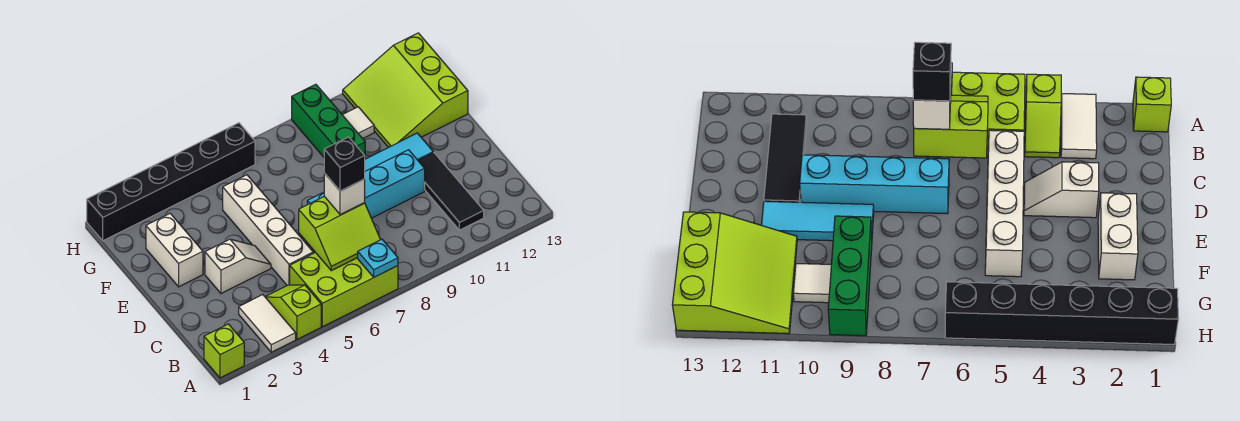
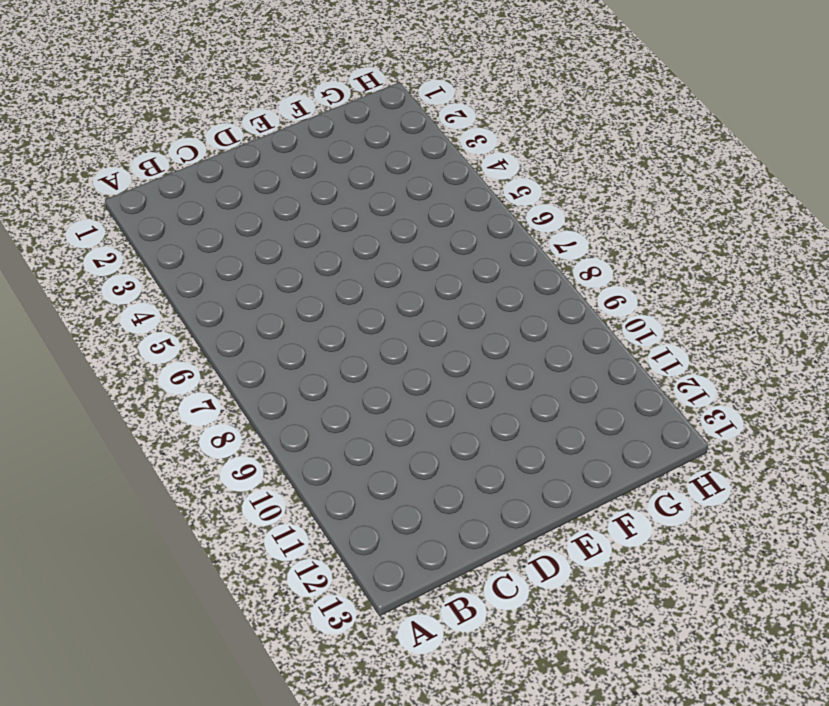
none -> lime 1x1 brick [204,324,244,378]
none -> white 1x2 tile [239,295,296,352]
none -> lime 1x2 slope [265,285,321,339]

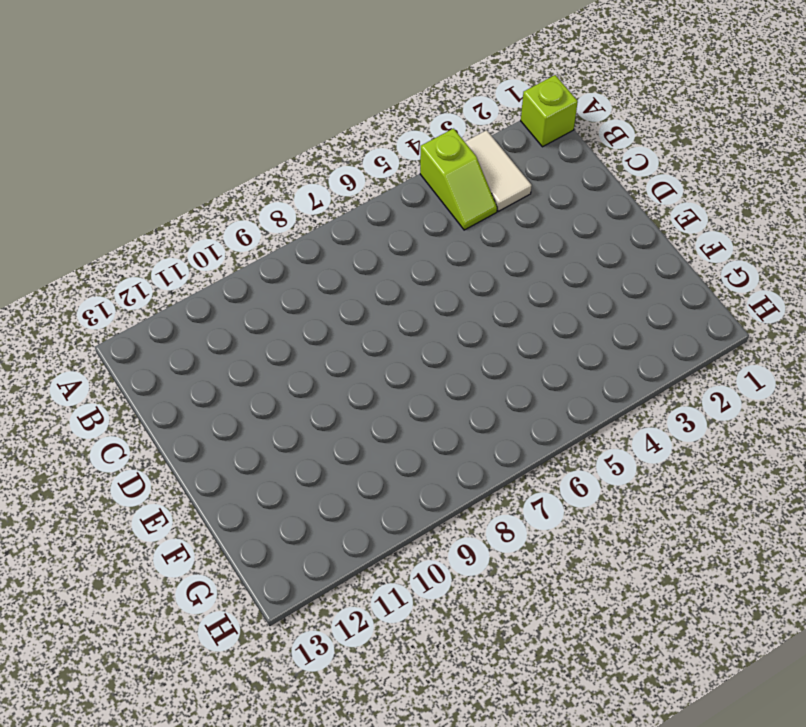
none -> lime 2x3 brick [290,252,398,327]
none -> black 1x3 tile [418,153,484,230]
none -> white 1x4 brick [223,175,313,285]

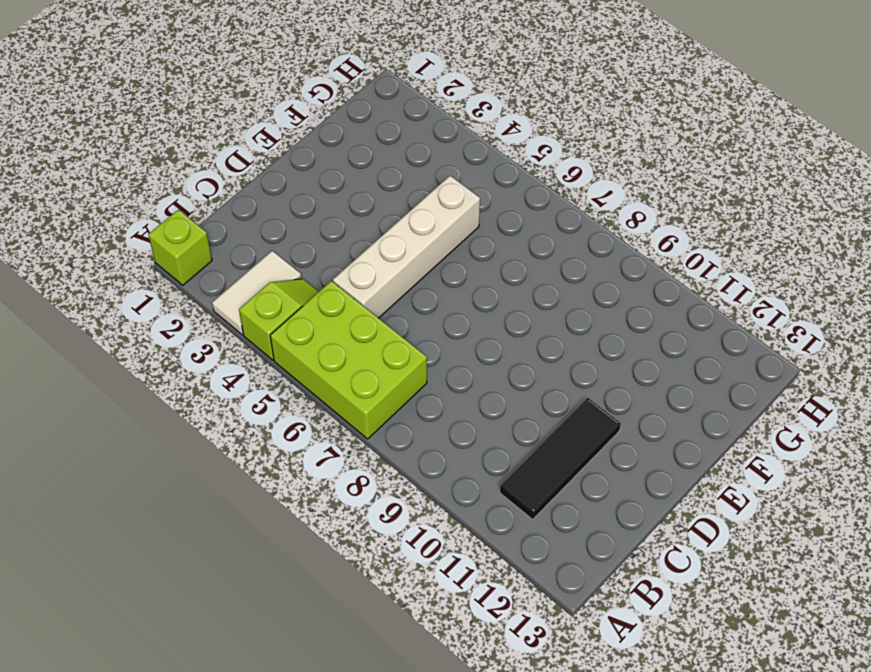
none -> white 1x2 slope [205,239,271,294]
none -> cyan 1x4 brick [307,150,425,218]
none -> white 1x2 brick [146,213,203,287]

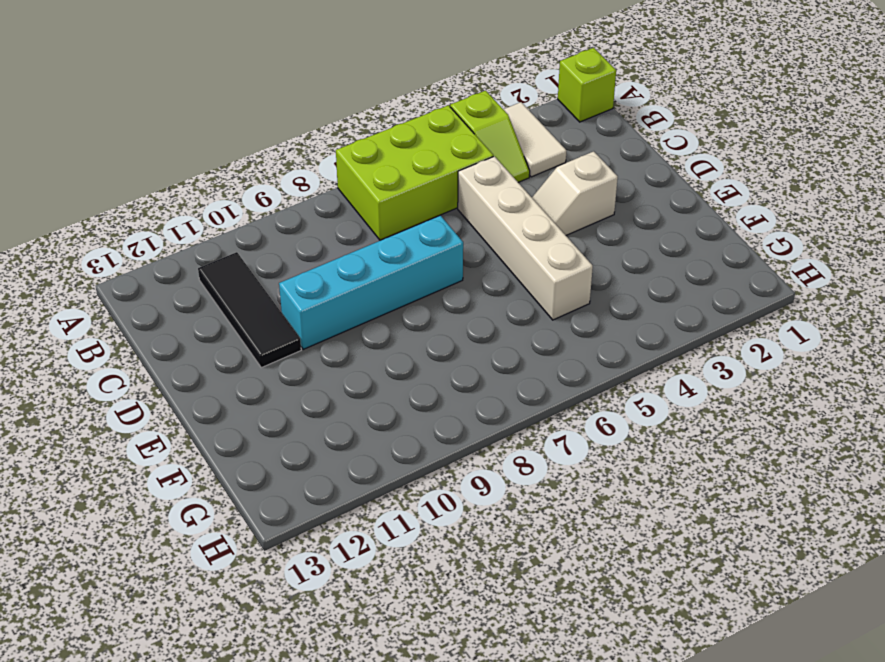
none -> white 1x2 brick [146,213,203,287]
none -> cyan 1x3 tile [365,133,433,171]
none -> green 1x3 brick [292,84,365,157]

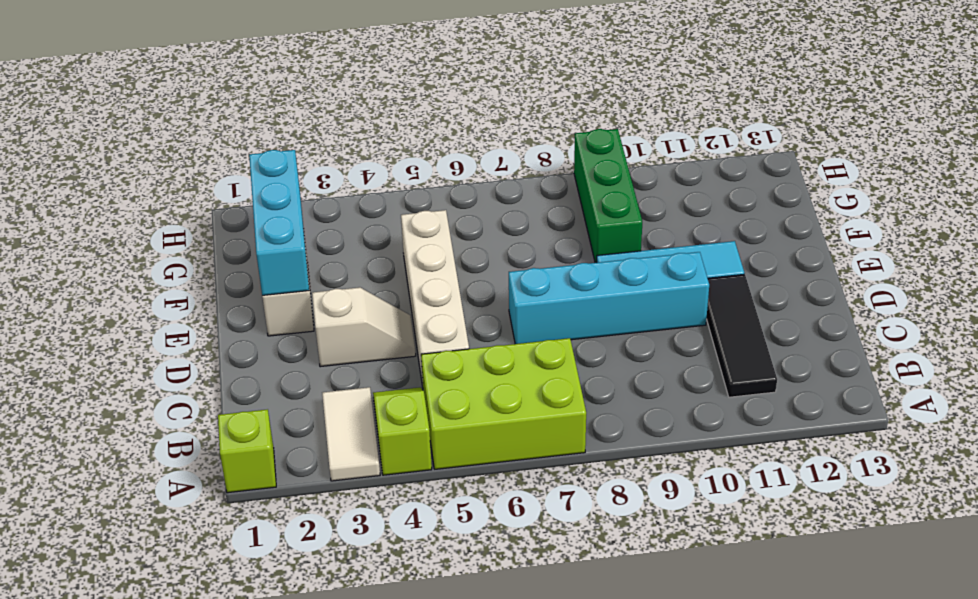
cyan 1x3 brick [249,150,309,295] -> none
none -> lime 3x3 slope [343,33,468,147]
none -> white 1x1 tile [343,107,374,139]
none -> black 1x6 brick [87,123,255,241]

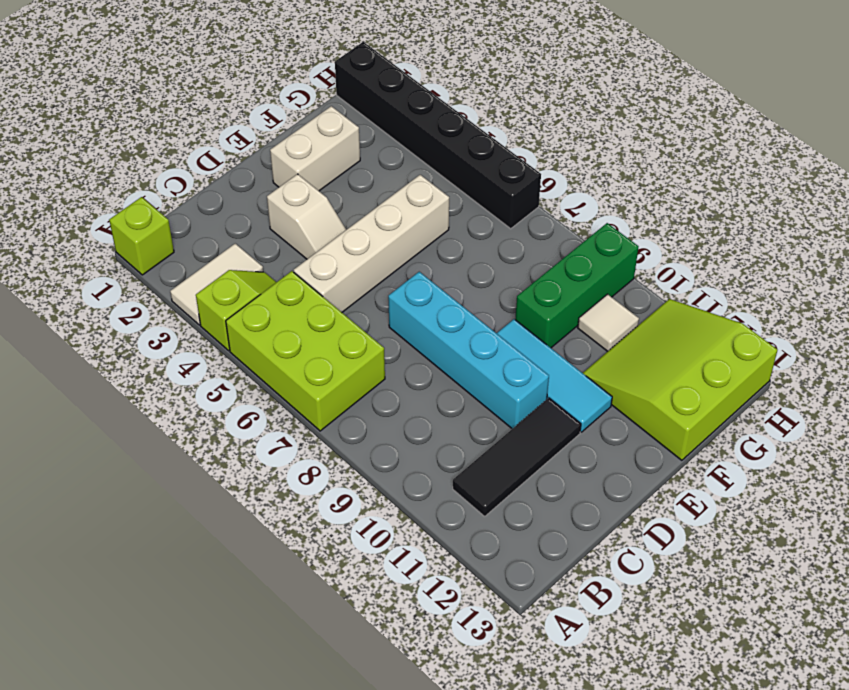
none -> cyan 1x1 plate [358,239,398,277]
none -> lime 2x2 slope [299,196,380,271]
none -> white 1x1 brick [324,173,365,215]

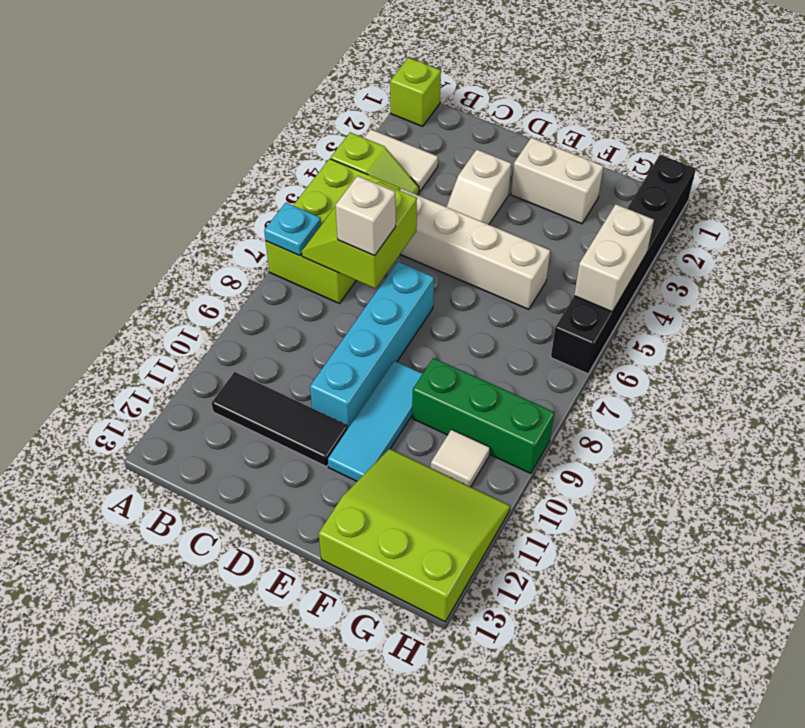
white 1x2 brick [574,204,654,312] -> none
none -> black 1x1 brick [324,137,365,191]

